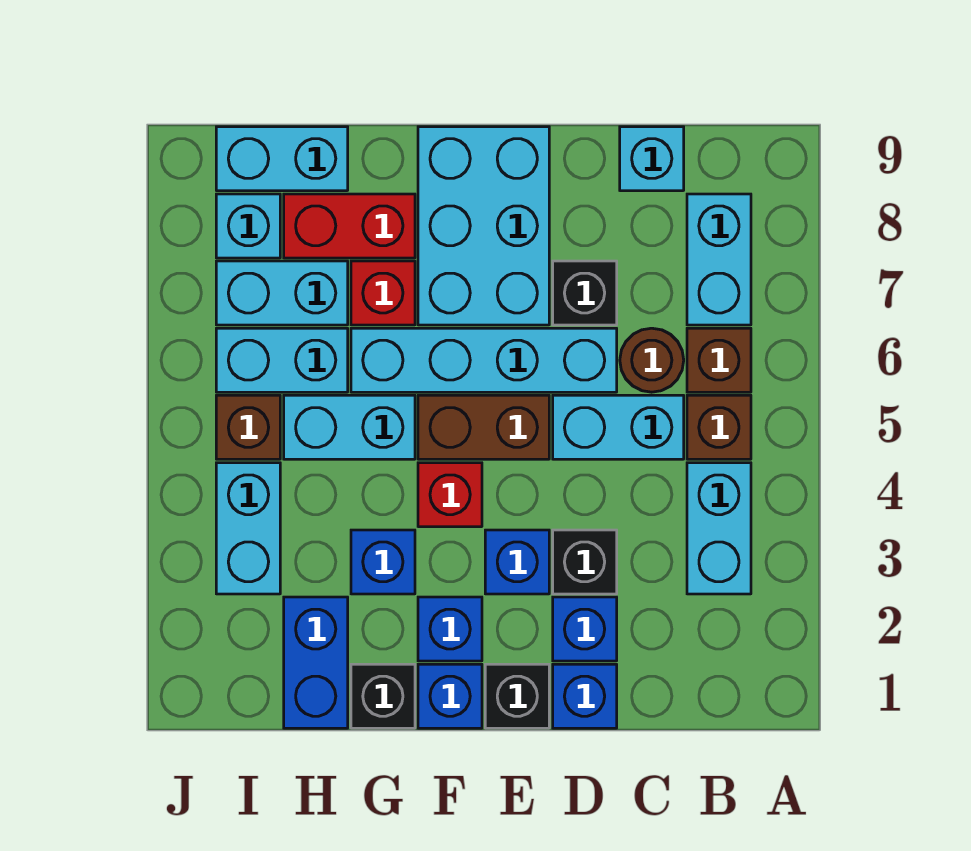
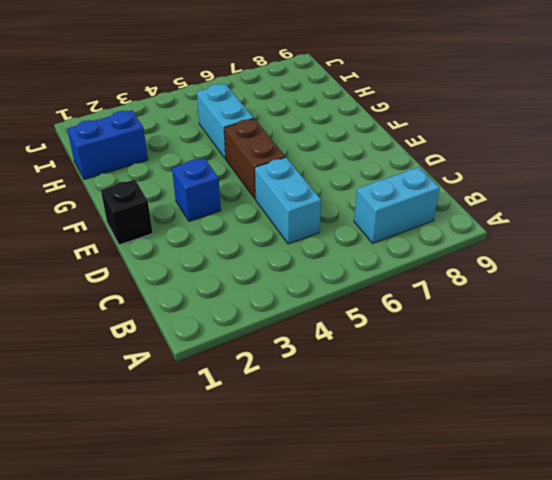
none -> cyan 1x2 brick [687,463,751,594]
none -> brown 1x1 brick [687,395,751,459]
none -> brown 1x1 brick [687,328,751,392]
none -> brown 1x1 round brick [620,328,684,392]

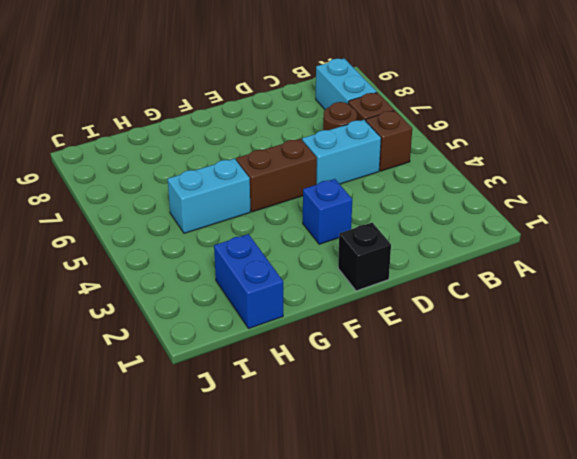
none -> cyan 1x2 brick [687,463,751,594]
none -> cyan 1x1 brick [620,127,684,191]
none -> blue 1x1 brick [553,664,617,728]
none -> blue 1x1 brick [553,597,617,661]

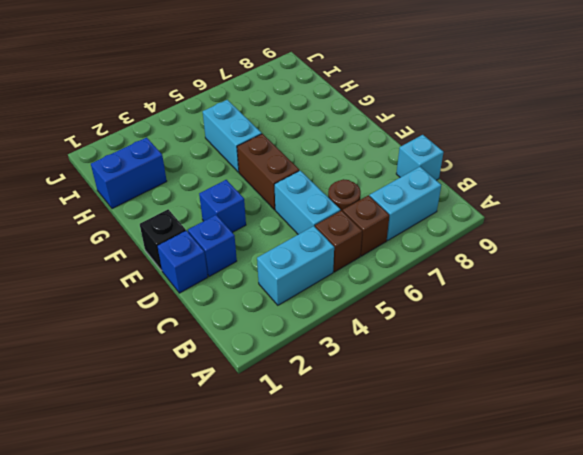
none -> black 1x1 brick [553,530,617,594]
none -> cyan 1x4 brick [351,328,617,392]
none -> black 1x1 brick [553,261,617,325]
none -> cyan 2x3 brick [418,127,549,325]

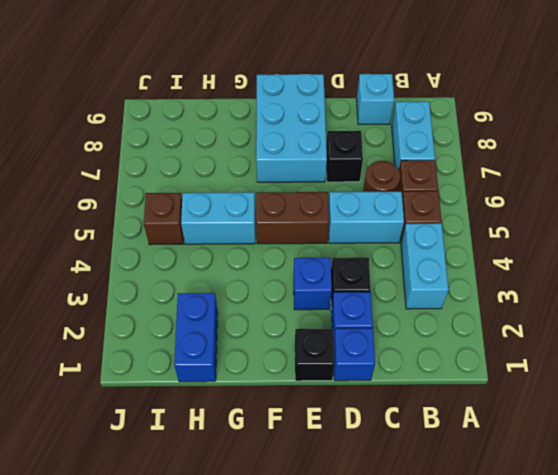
none -> cyan 1x4 brick [351,328,617,392]
none -> blue 1x1 brick [418,664,482,728]
none -> blue 1x1 brick [418,597,482,661]
none -> red 1x1 brick [418,463,482,527]

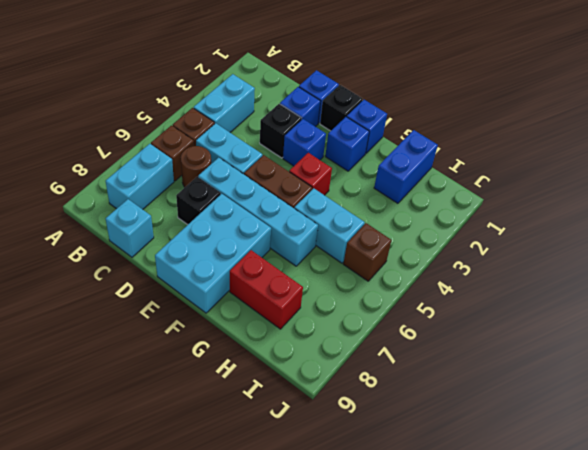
none -> black 1x1 brick [351,664,415,728]
none -> blue 1x1 brick [351,530,415,594]
none -> red 1x1 brick [351,261,415,325]
none -> cyan 1x2 brick [216,328,348,392]

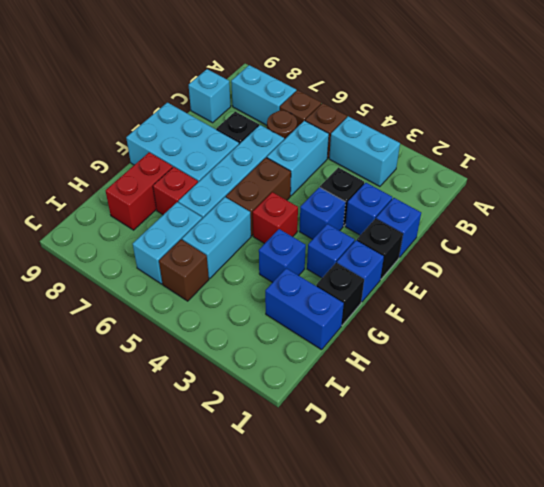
none -> cyan 1x2 brick [216,261,348,325]
none -> cyan 1x2 brick [216,127,348,191]
none -> cyan 1x2 brick [216,463,280,594]
none -> cyan 1x1 brick [216,194,280,258]

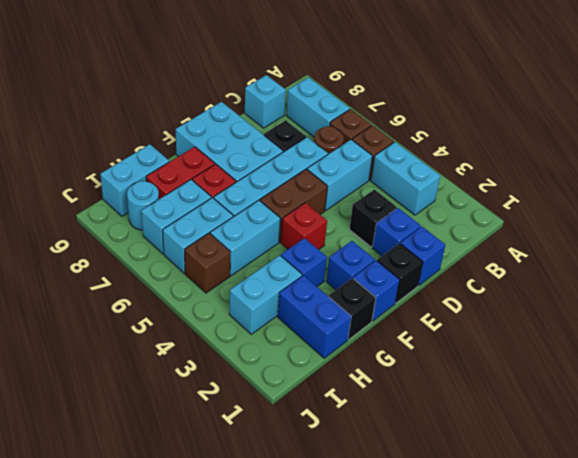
cyan 1x2 brick [229,255,302,334] -> cyan 1x2 brick turned to [216,463,280,594]
cyan 1x1 round brick [127,181,159,230] -> cyan 1x1 brick [216,194,280,258]
none -> blue 1x1 brick [485,530,549,594]

